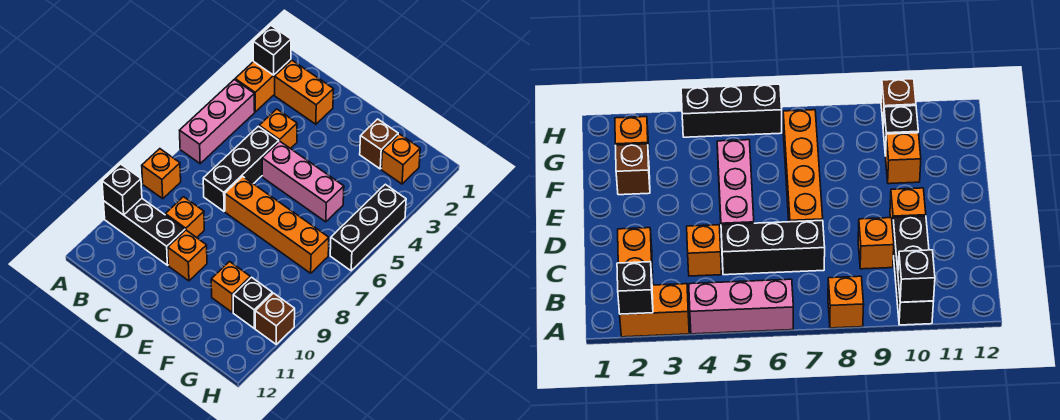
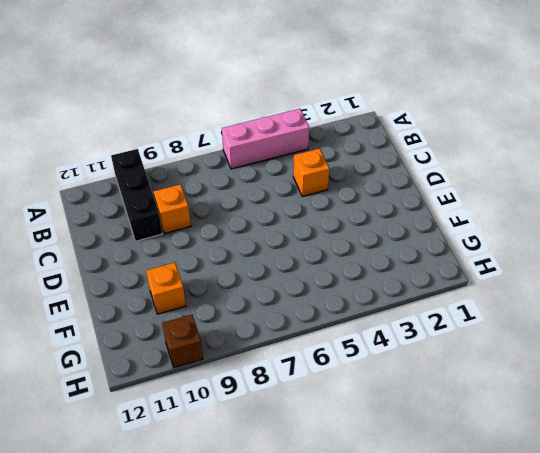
none -> orange 1x2 brick [235,60,291,112]
none -> orange 1x1 brick [142,149,181,199]
none -> orange 1x2 brick [275,60,333,124]

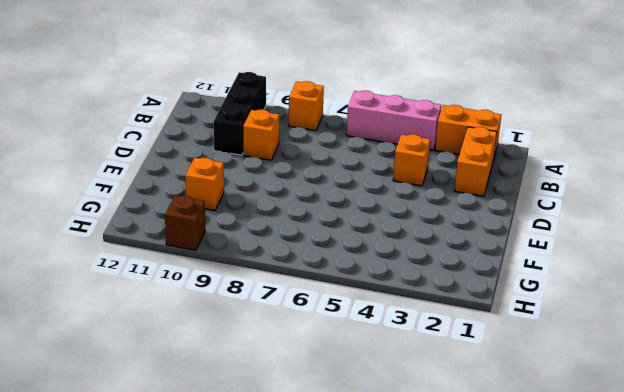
none -> black 1x3 brick [203,126,279,211]
none -> pink 1x3 brick [262,141,344,222]
none -> orange 1x4 brick [225,176,329,273]

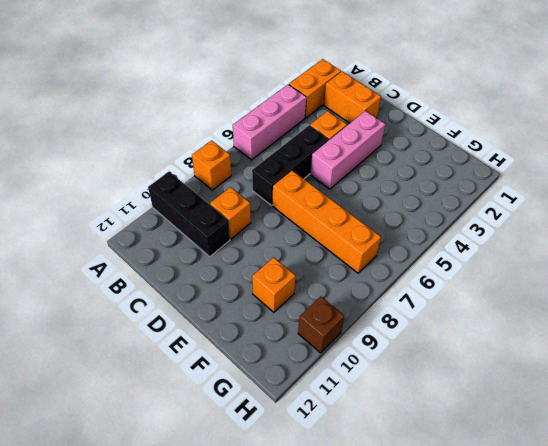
pink 1x3 brick [310,111,385,189] -> pink 1x3 brick turned to [262,141,344,222]
none -> orange 1x1 brick [168,230,207,281]
none -> brown 1x1 brick [360,119,398,169]
none -> orange 1x1 brick [381,134,420,184]

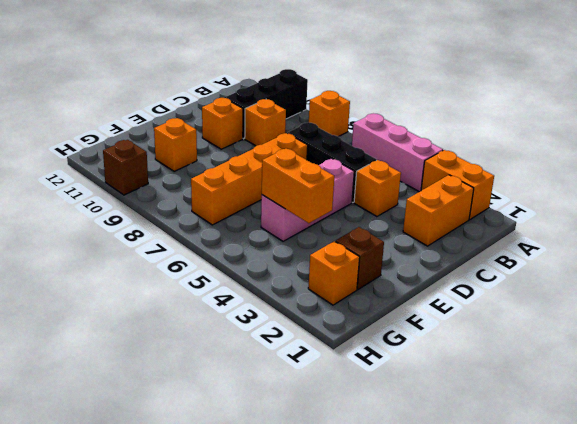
orange 1x2 brick [262,148,334,223] -> none
none -> black 1x1 brick [233,277,272,328]
none -> black 1x3 brick [330,184,406,271]
none -> black 1x1 brick [253,25,291,75]

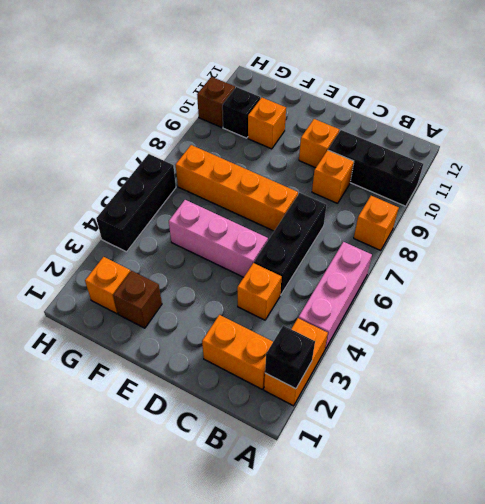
none -> black 1x1 brick [102,164,142,215]

